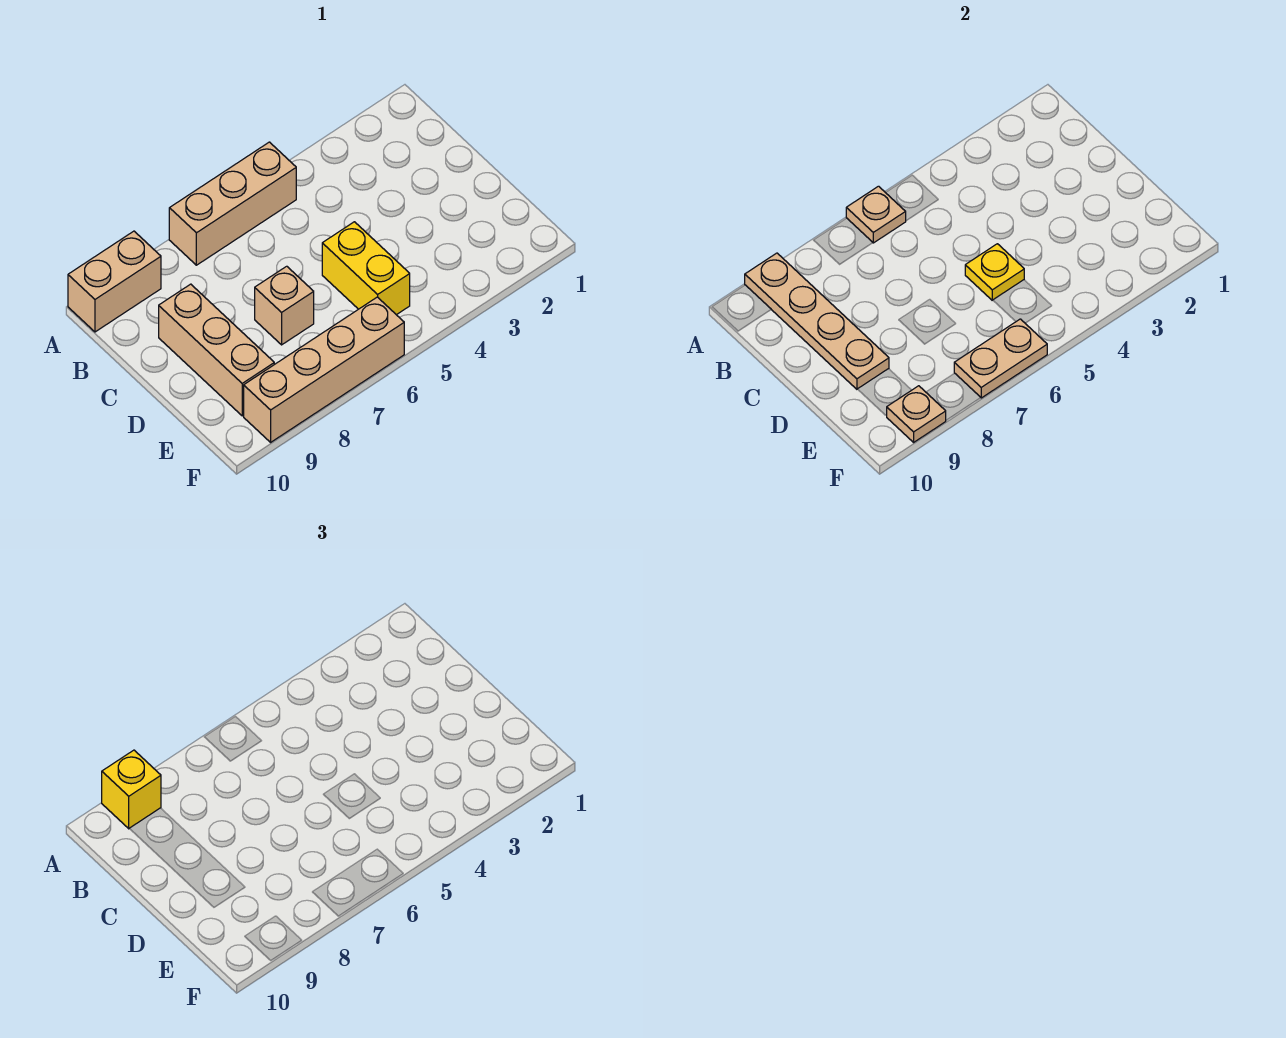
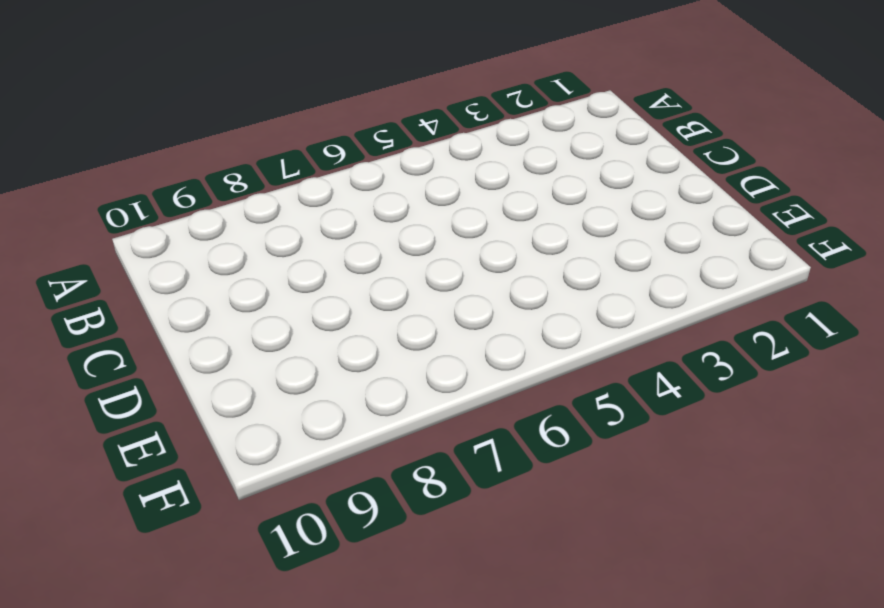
none -> tan 1x3 brick [169,142,296,265]
none -> tan 1x2 brick [68,231,161,332]
none -> tan 1x3 brick [159,284,274,416]

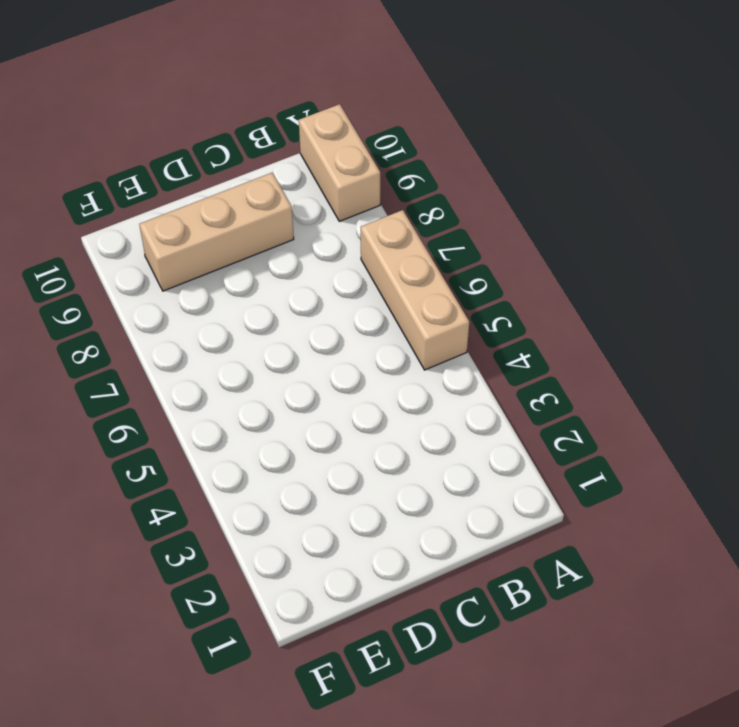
none -> yellow 1x2 brick [322,222,410,315]
none -> tan 1x1 brick [255,266,314,345]
none -> tan 1x4 brick [244,297,404,442]

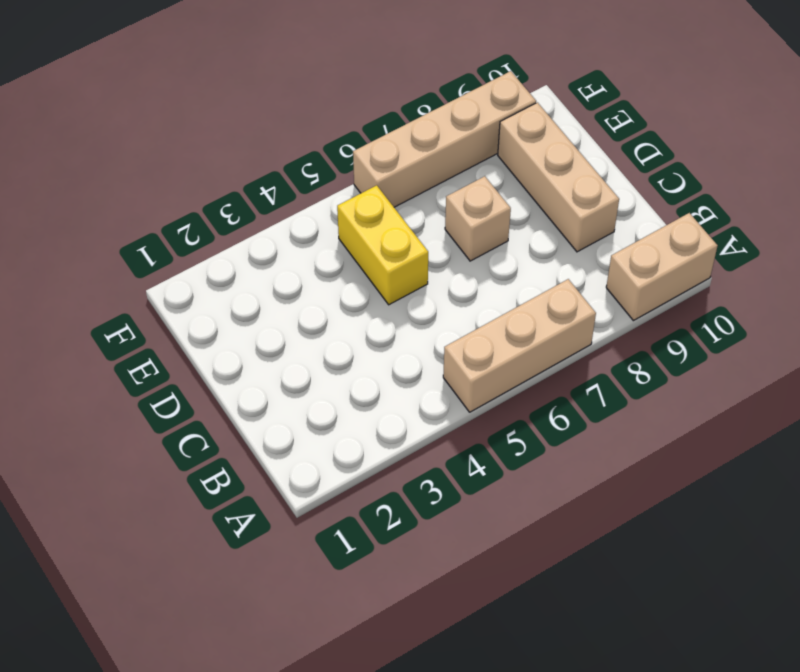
none -> tan 1x1 plate [846,186,906,243]
none -> tan 1x4 plate [745,253,889,389]
none -> yellow 1x1 plate [965,244,1024,300]

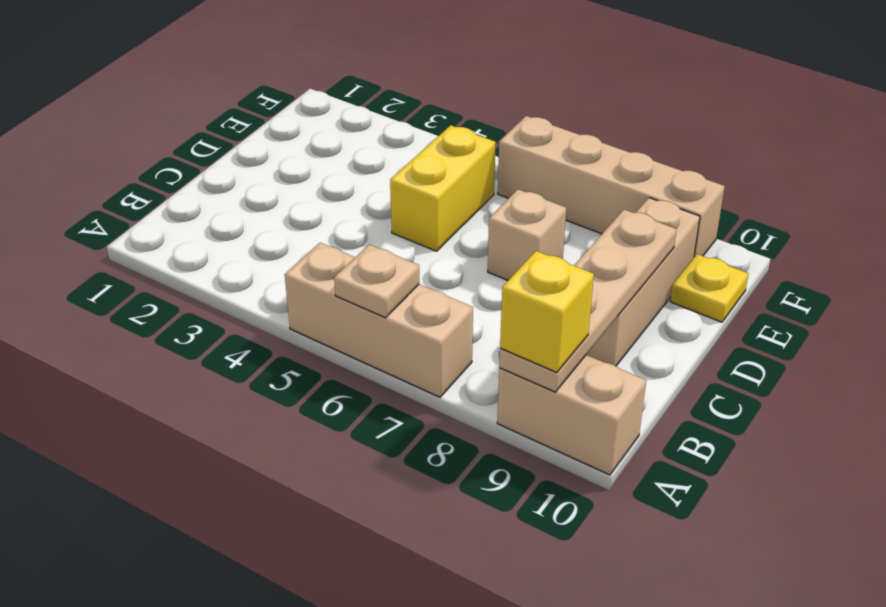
yellow 1x1 plate [670,254,749,322] -> yellow 1x1 plate moved to [965,244,1024,300]
none -> tan 1x2 plate [954,319,1047,398]
none -> tan 1x1 plate [886,386,946,442]

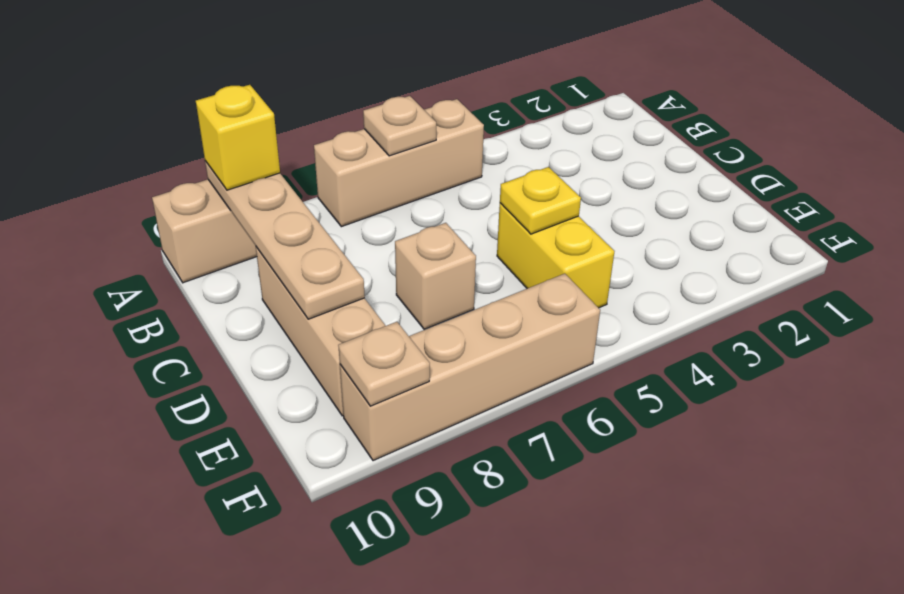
none -> tan 1x2 plate [954,319,1047,398]

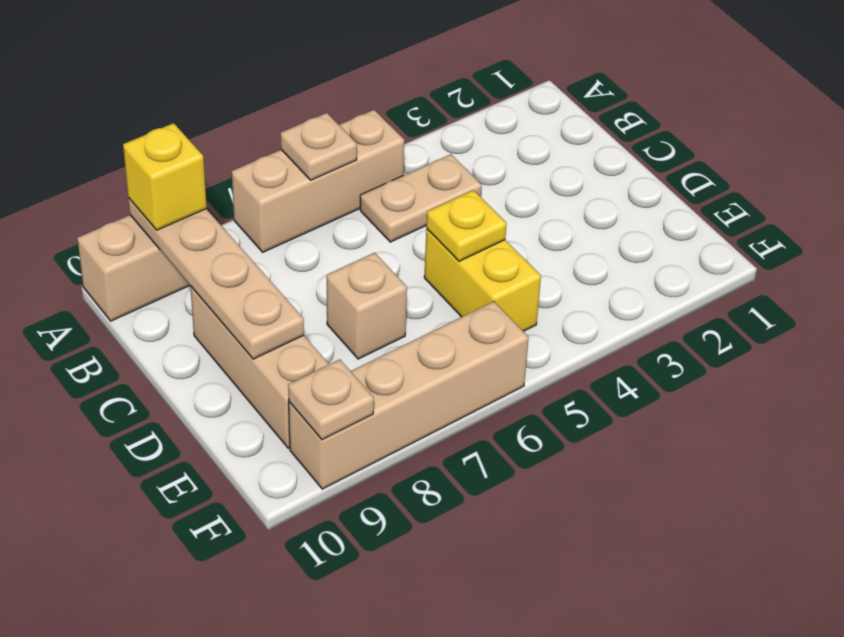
tan 1x2 plate [360,154,482,242] -> tan 1x2 plate moved to [954,319,1047,398]

